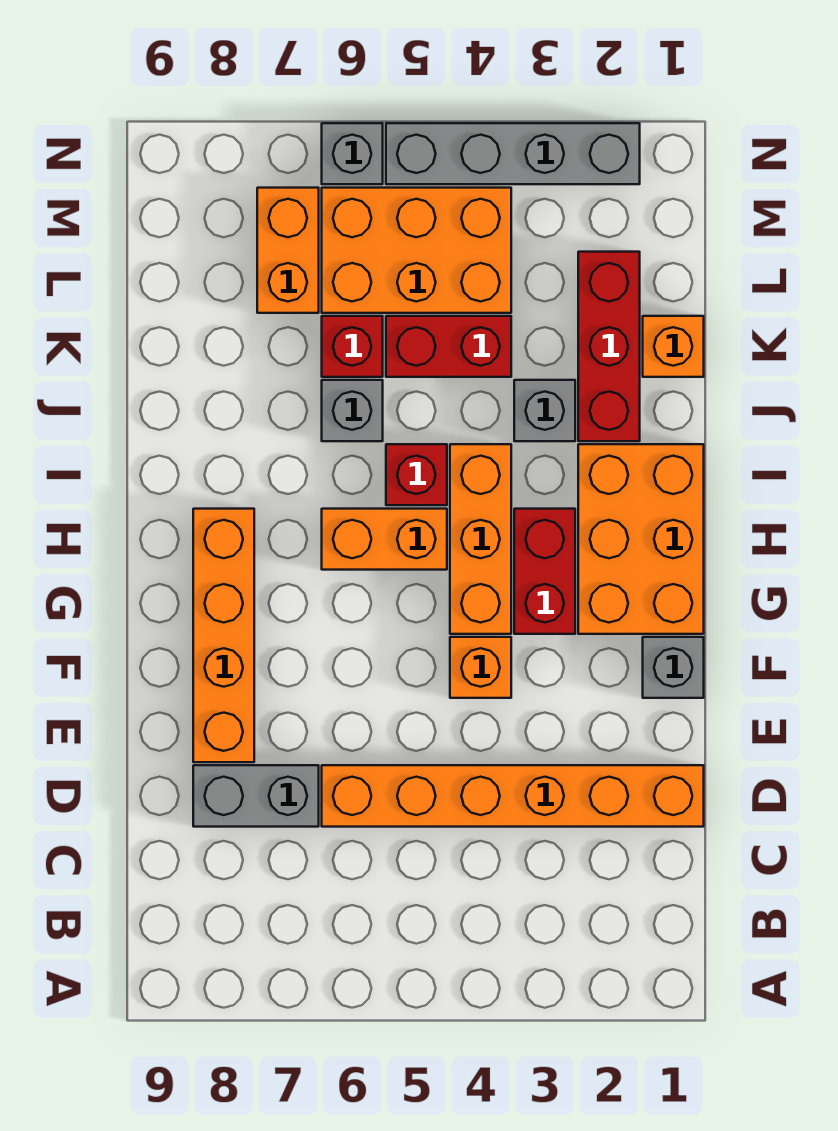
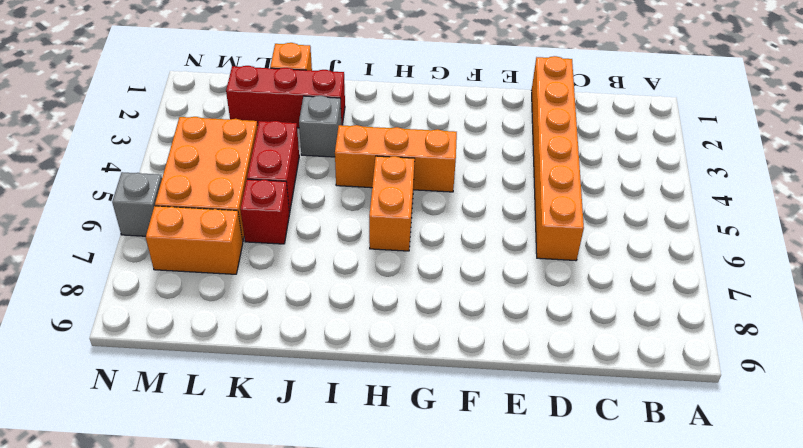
none -> grey 1x2 brick [193,765,319,827]
none -> orange 1x4 brick [193,509,254,762]
none -> grey 1x1 brick [643,637,704,698]

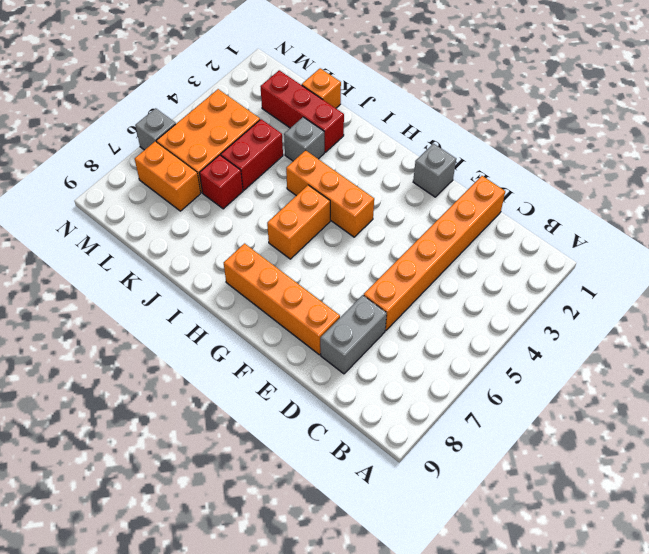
none -> orange 1x1 brick [450,637,511,698]
none -> orange 2x3 brick [578,444,704,634]
none -> red 1x2 brick [514,509,575,634]

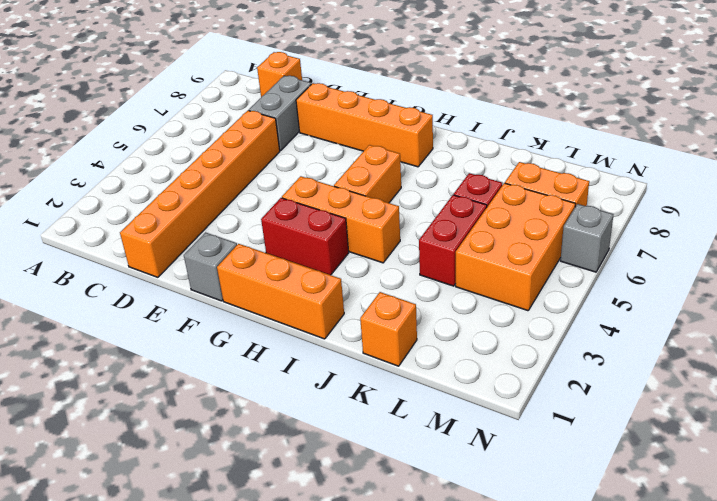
orange 1x1 brick [257,52,302,97] -> orange 1x1 brick moved to [450,637,511,698]
orange 1x3 brick [217,244,344,339] -> orange 2x3 brick [578,444,704,634]
none -> red 1x1 brick [386,444,447,505]
none -> red 1x3 brick [578,252,640,441]
none -> grey 1x1 brick [514,380,575,441]

